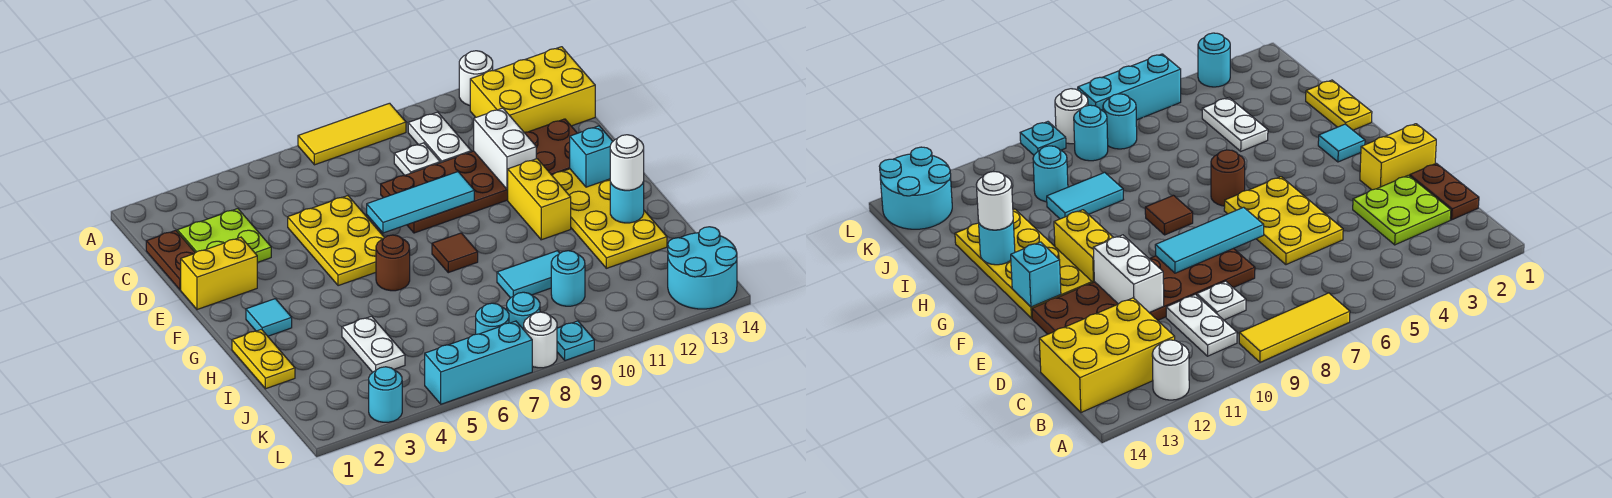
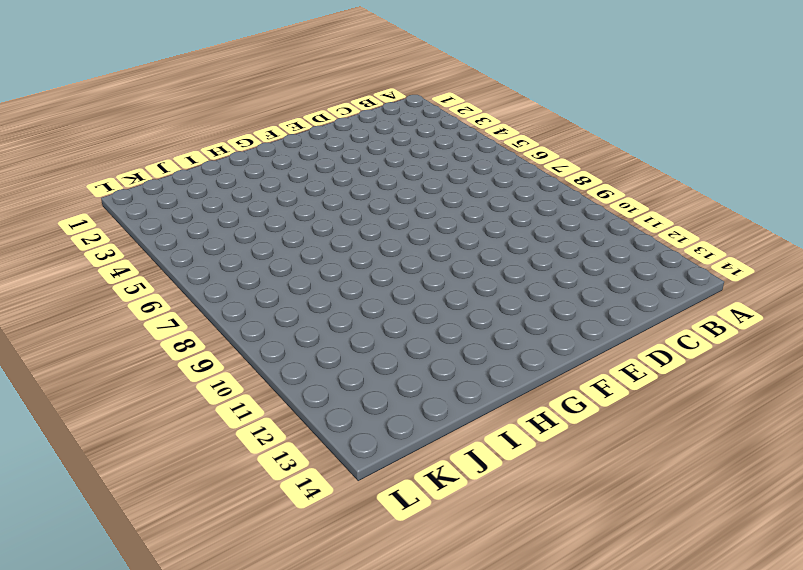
none -> yellow 1x3 tile [298,103,406,165]
none -> white 1x1 round brick [459,51,493,105]
none -> white 1x2 plate [408,112,471,163]
none -> yellow 2x3 brick [470,47,595,132]

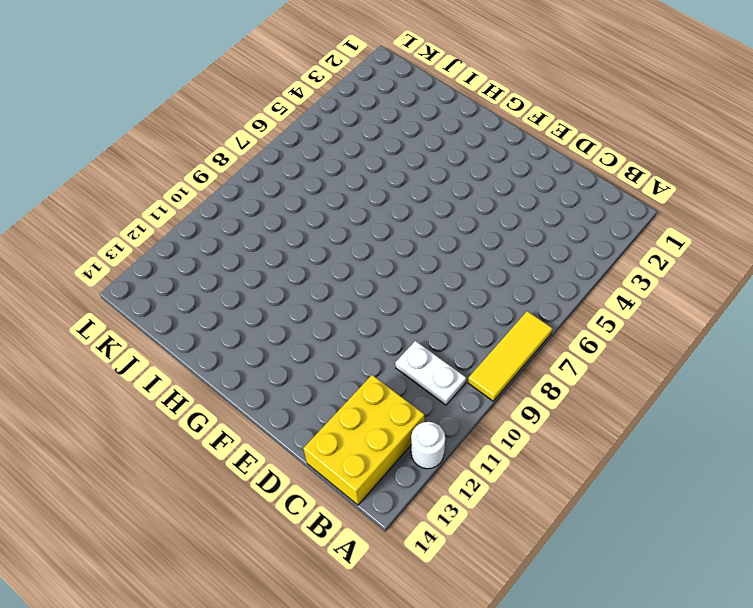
none -> brown 1x2 plate [146,230,195,290]
none -> lime 2x2 plate [177,209,271,263]
none -> white 1x1 plate [394,143,440,175]
none -> yellow 2x3 plate [288,196,384,286]

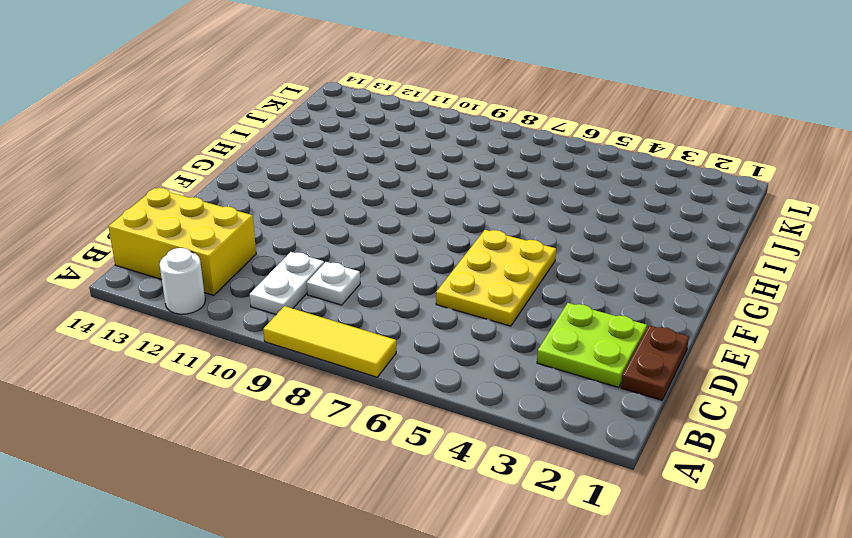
none -> brown 2x6 plate [381,119,577,233]
none -> yellow 1x2 brick [181,237,257,310]
none -> yellow 1x2 brick [507,159,571,240]
none -> yellow 2x4 plate [552,169,667,268]

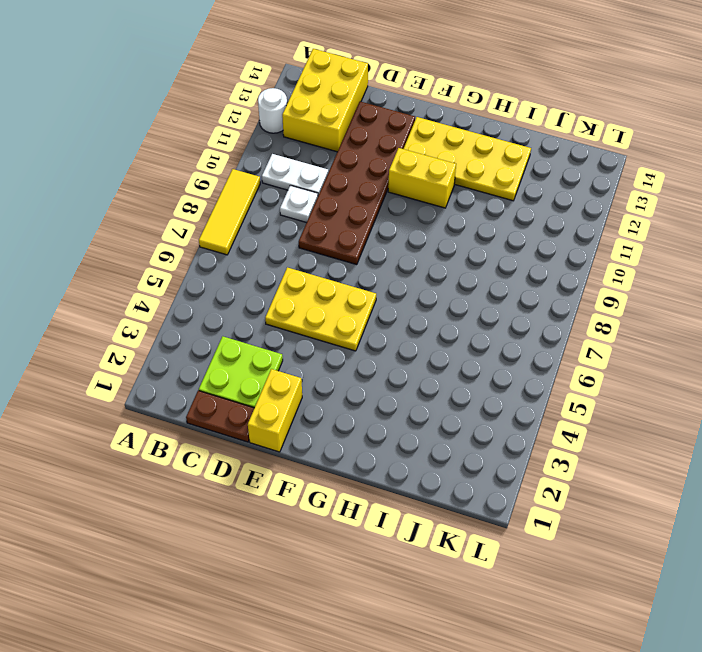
none -> cyan 1x1 tile [246,299,292,336]
none -> brown 1x1 round brick [376,235,410,291]
none -> brown 1x1 tile [432,233,478,273]
none -> yellow 1x2 plate [232,329,295,389]

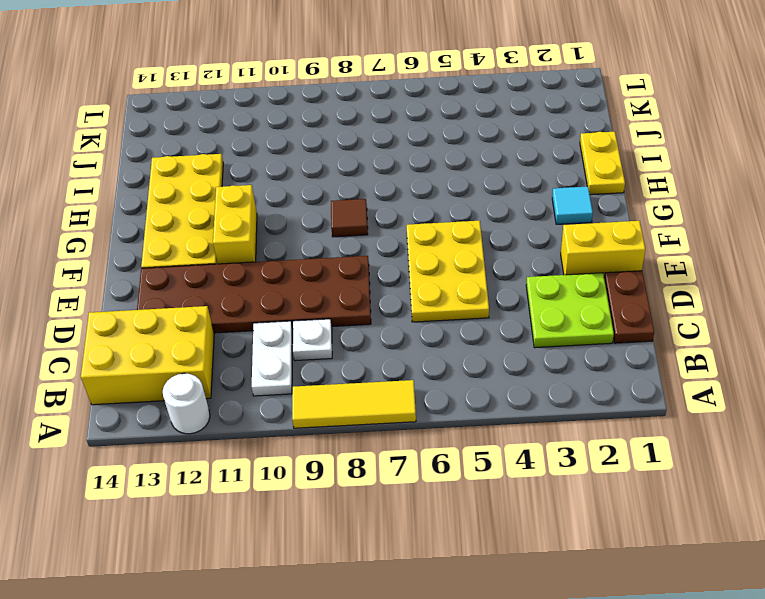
none -> brown 1x1 round brick [376,235,410,291]
none -> white 1x2 plate [342,316,405,372]
none -> cyan 1x2 tile [497,251,560,298]
none -> cyan 1x1 round brick [551,251,585,306]

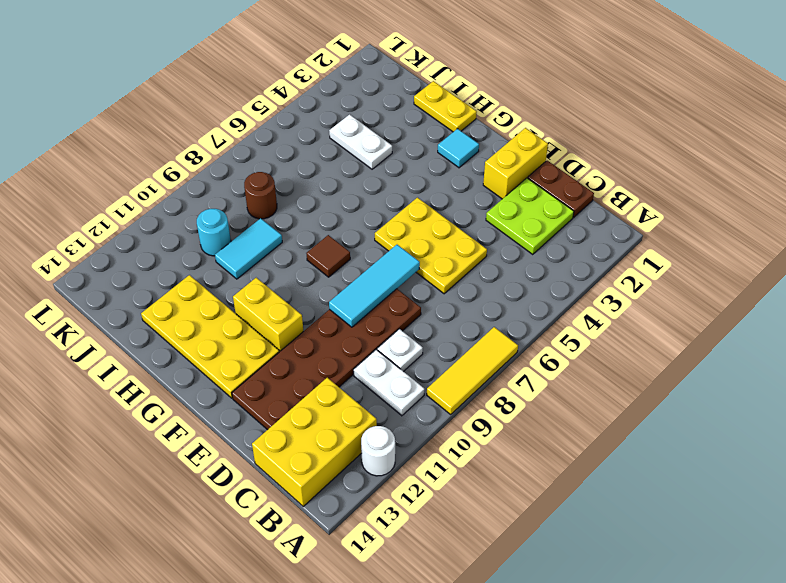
brown 1x1 round brick [244,172,277,219] -> brown 1x1 round brick moved to [376,235,410,291]
none -> cyan 1x1 round brick [476,303,509,334]
none -> cyan 1x1 round brick [507,292,540,330]
none -> cyan 2x2 round brick [668,227,737,309]
none -> cyan 1x1 round brick [369,367,402,422]

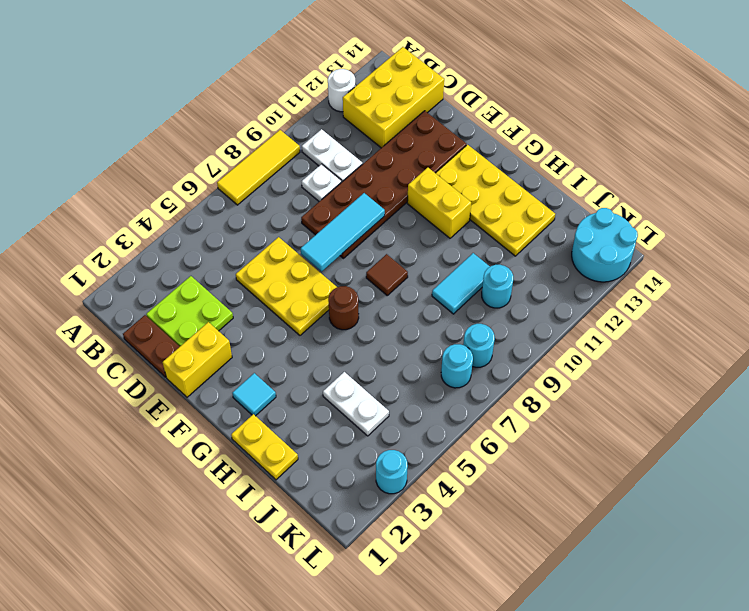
none -> cyan 1x3 brick [425,321,532,404]
none -> white 1x1 round brick [524,312,557,368]
none -> cyan 1x1 plate [557,321,594,361]
none -> white 1x2 brick [474,108,536,189]

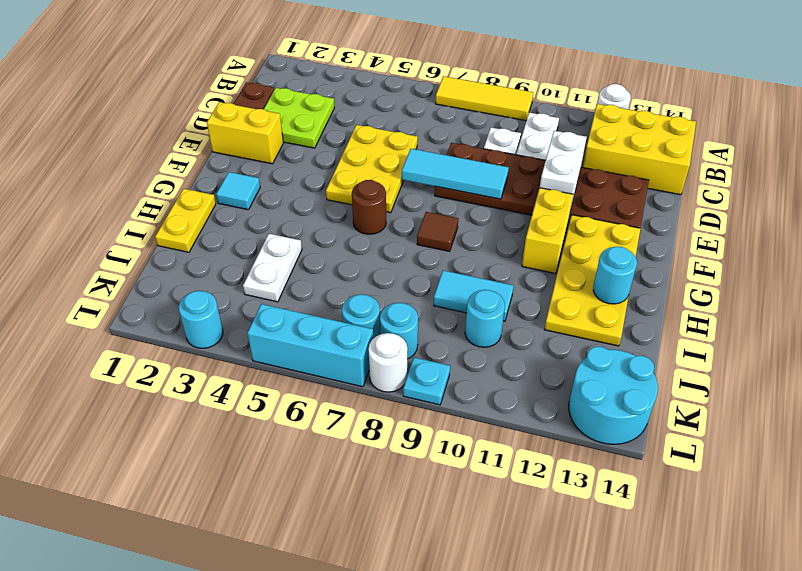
none -> cyan 1x1 brick [570,126,613,187]
none -> white 1x1 round brick [610,135,644,190]

